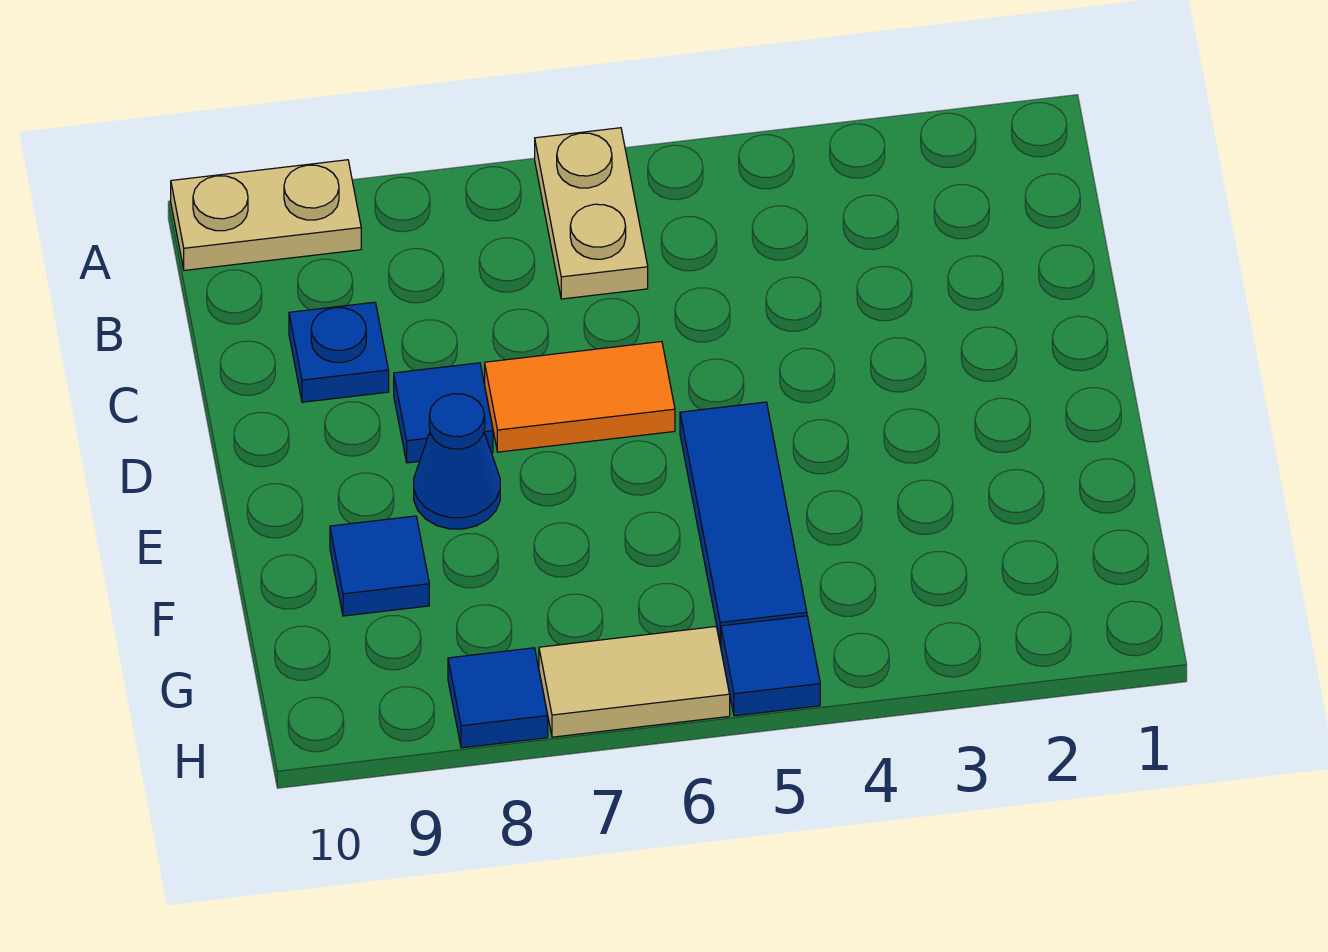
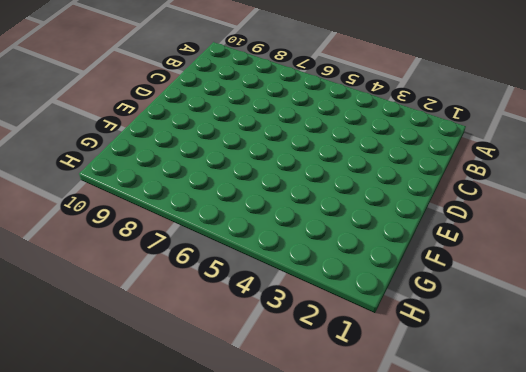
none -> tan 1x2 plate [535,128,648,299]
none -> tan 1x2 plate [171,160,361,270]

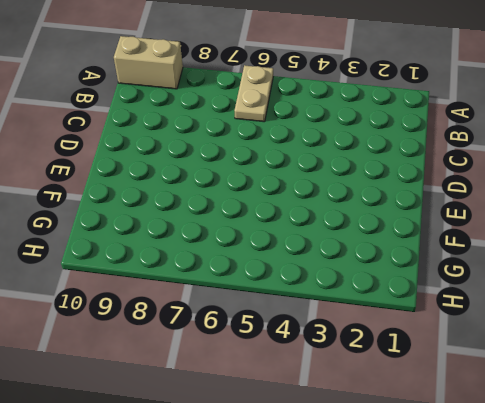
tan 1x2 brick [114,36,183,89] -> tan 1x2 plate [171,160,361,270]
none -> blue 1x1 plate [289,302,389,402]
none -> orange 1x2 tile [485,341,675,452]

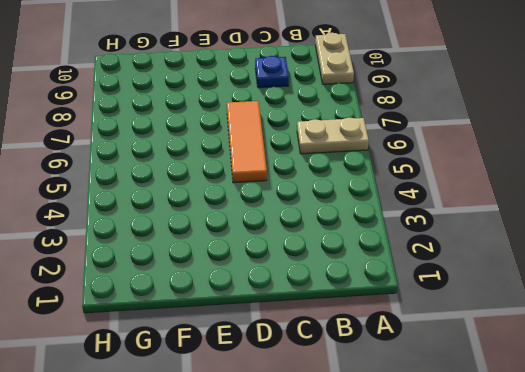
orange 1x3 tile [227,101,267,183] -> orange 1x2 tile [485,341,675,452]
none -> blue 1x1 tile [394,363,493,463]
none -> blue 1x3 tile [680,402,807,645]

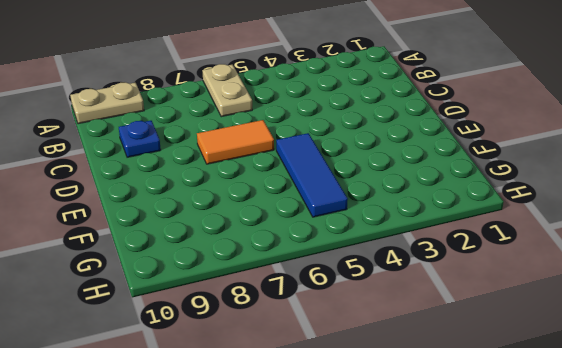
none -> blue 1x1 tile [394,363,493,463]
none -> blue 1x1 cone [414,394,500,529]

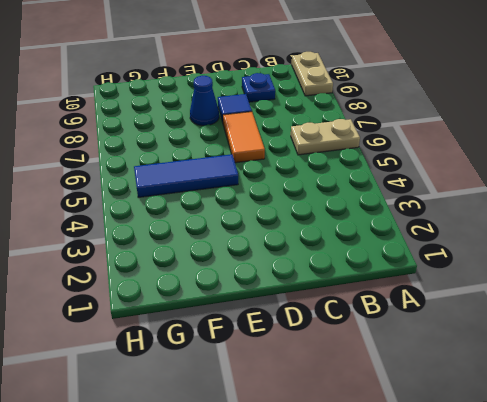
none -> blue 1x1 tile [330,516,429,616]
none -> blue 1x1 tile [721,616,820,716]

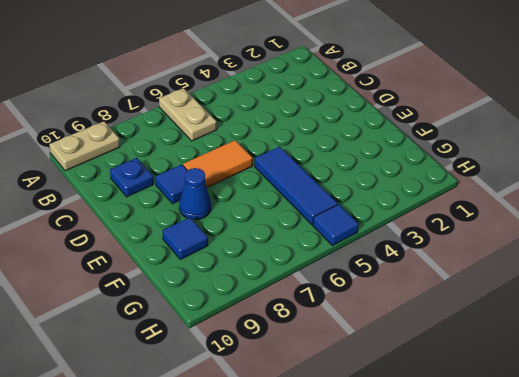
none -> tan 1x2 tile [539,626,730,737]
none -> blue 1x1 tile [448,648,548,748]

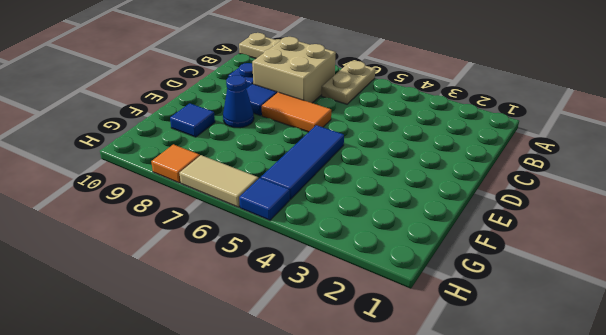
tan 2x2 brick [252,37,336,103] -> none
orange 1x1 tile [151,144,200,183] -> blue 1x1 tile [448,648,548,748]

